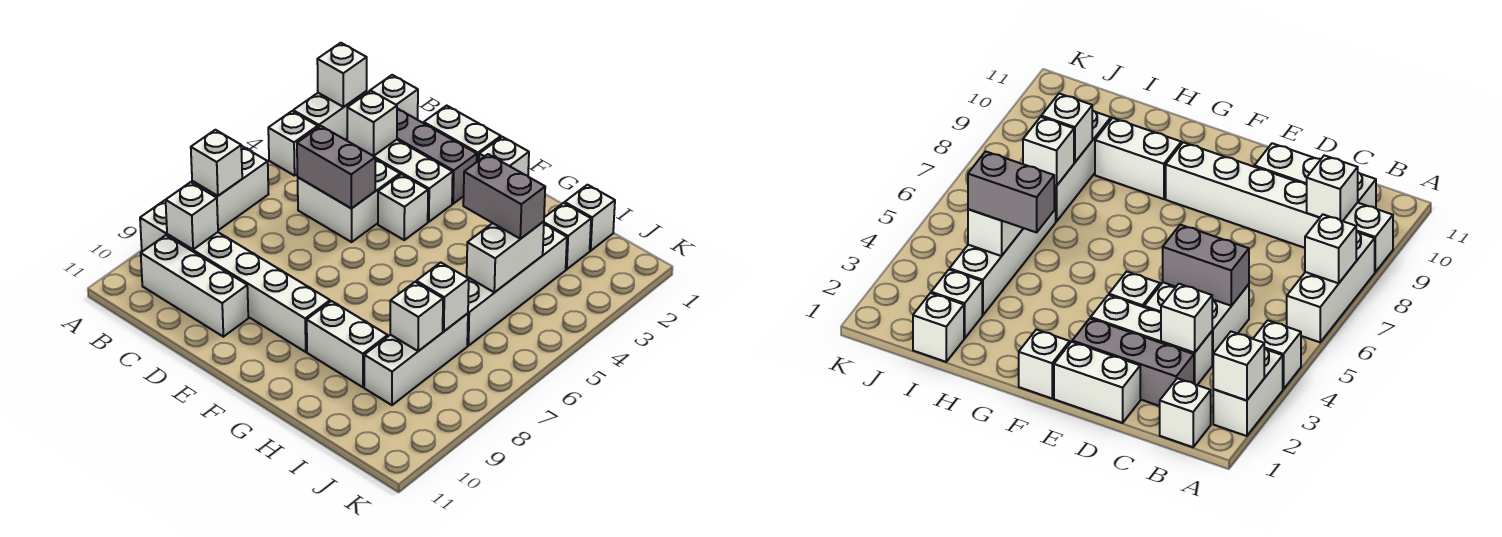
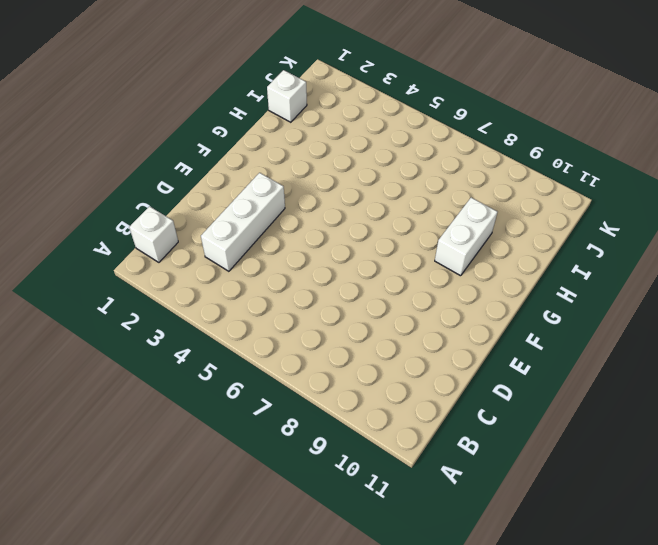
none -> white 1x2 brick [293,91,367,139]
none -> white 1x1 brick [268,111,318,176]
none -> white 1x3 brick [191,146,268,230]

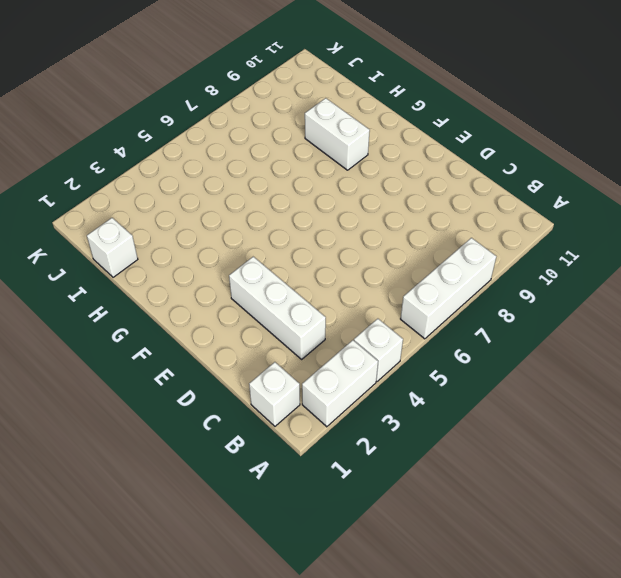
none -> white 1x6 brick [140,200,330,352]
none -> white 1x3 brick [141,235,248,337]
none -> grey 1x3 brick [397,109,477,204]

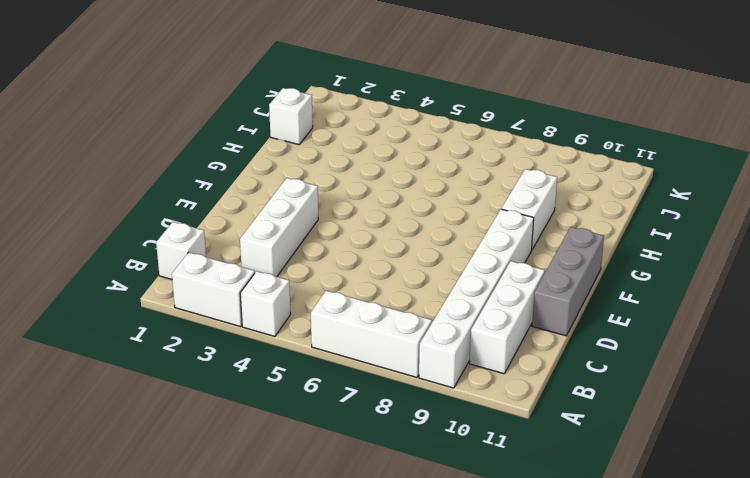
grey 1x3 brick [532,227,604,336] -> grey 1x3 brick moved to [397,109,477,204]
none -> white 2x2 brick [298,159,400,242]
none -> white 1x2 brick [424,106,501,162]
none -> white 1x1 brick [378,174,428,240]

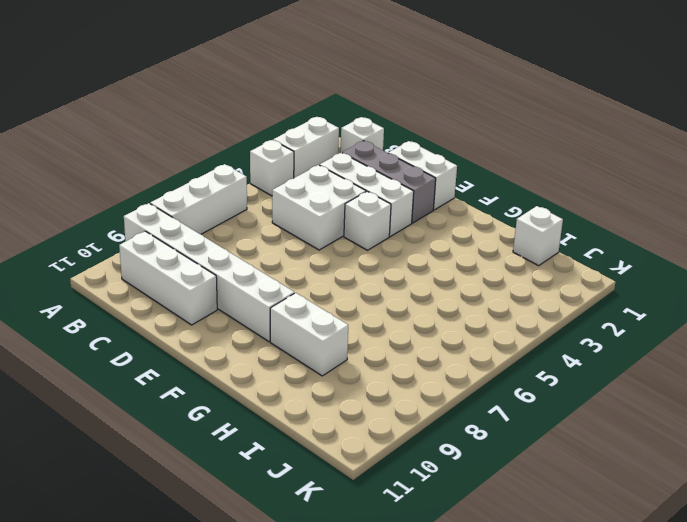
none -> white 1x1 brick [479,137,529,176]
none -> white 1x1 brick [544,203,591,269]
none -> white 1x4 brick [467,224,567,346]

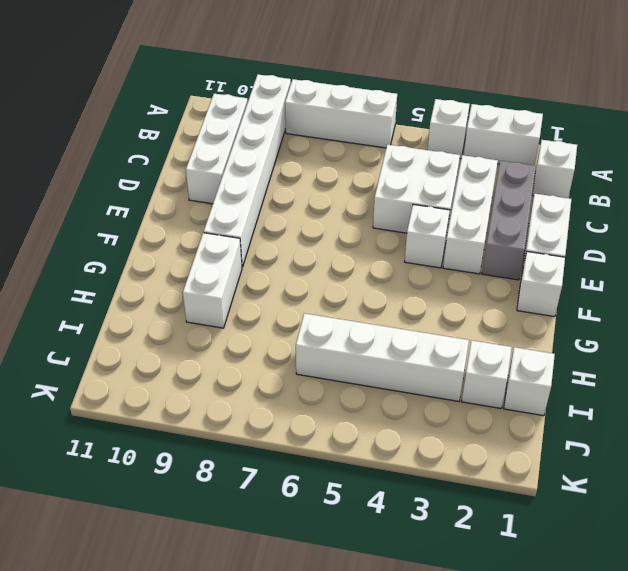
none -> white 1x3 brick [364,313,468,405]
none -> white 1x1 brick [317,43,367,107]
none -> white 1x1 brick [191,130,242,196]

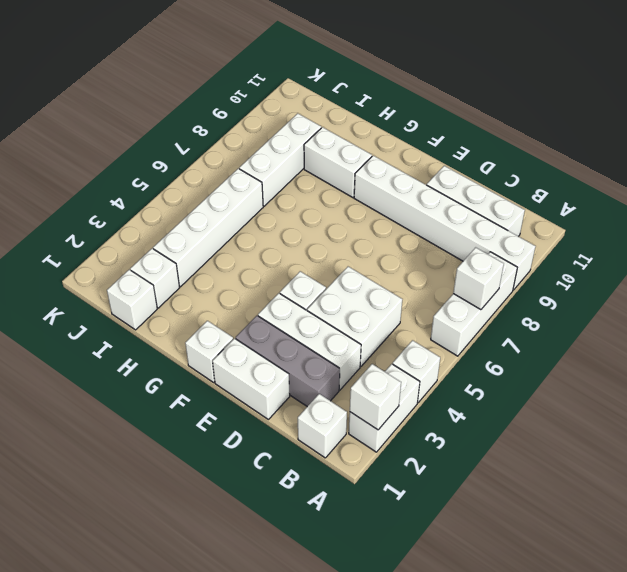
none -> white 1x1 brick [166,182,218,249]
none -> white 1x1 brick [347,91,397,156]
none -> grey 1x2 brick [297,126,375,209]

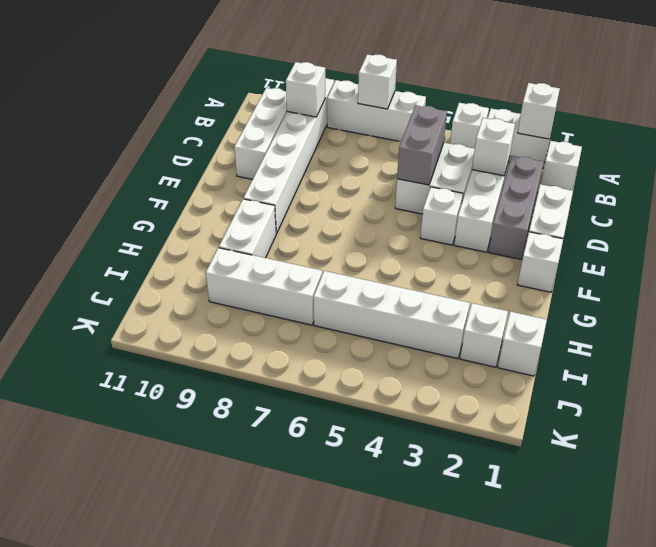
none -> white 1x2 brick [467,221,544,293]
none -> white 1x1 brick [416,262,469,331]
none -> white 1x1 brick [390,282,443,351]

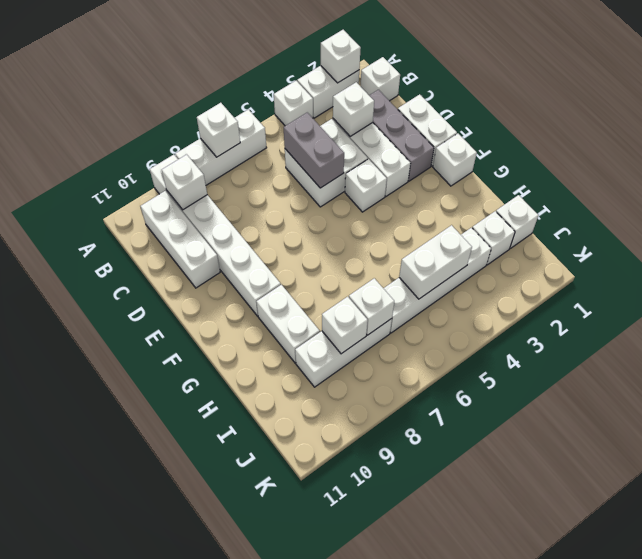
none -> grey 1x2 brick [463,154,545,239]

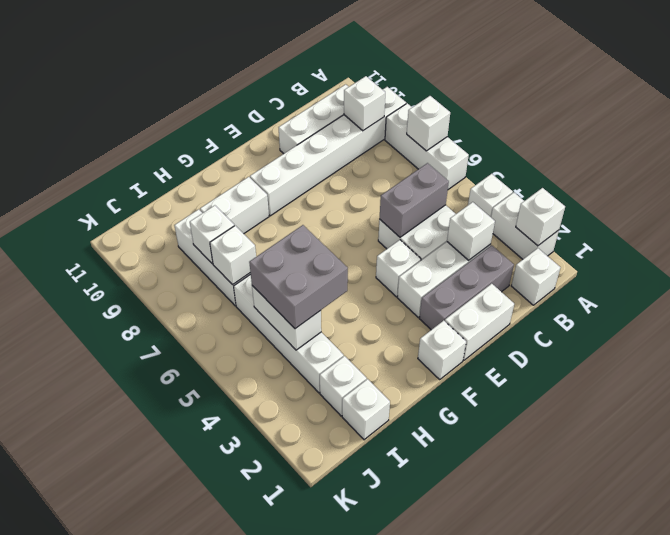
grey 2x2 brick [249,225,348,329] -> grey 1x2 brick [463,154,545,239]

